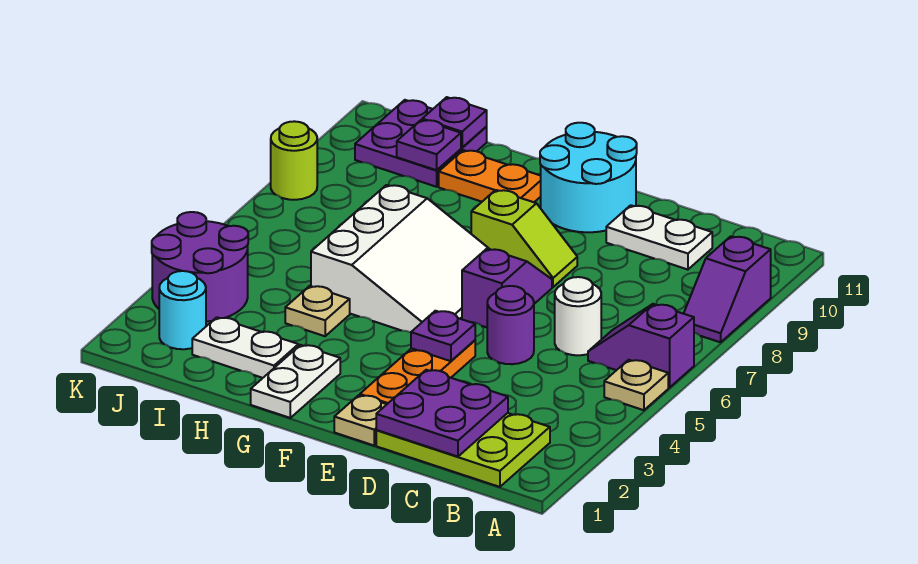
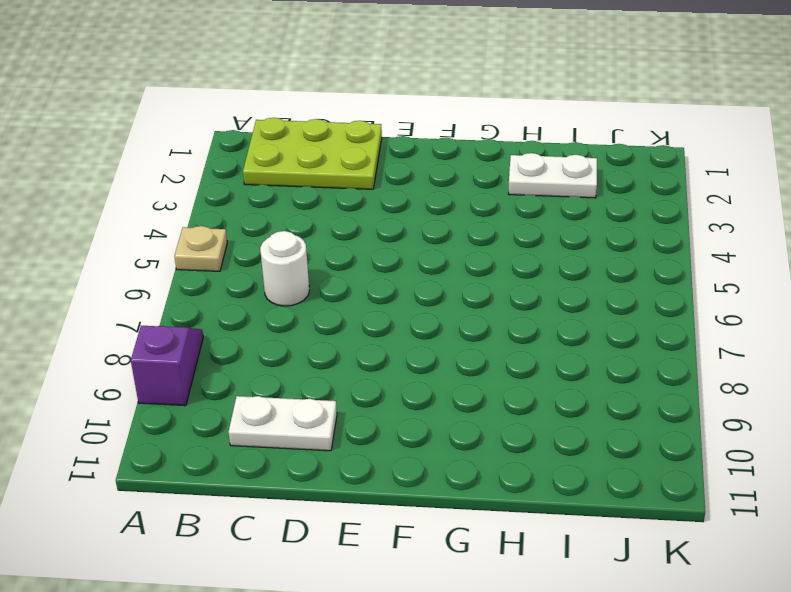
none -> purple 1x2 slope [588,304,694,388]
none -> purple 1x1 round brick [487,286,534,364]
none -> tan 1x1 plate [334,395,387,445]

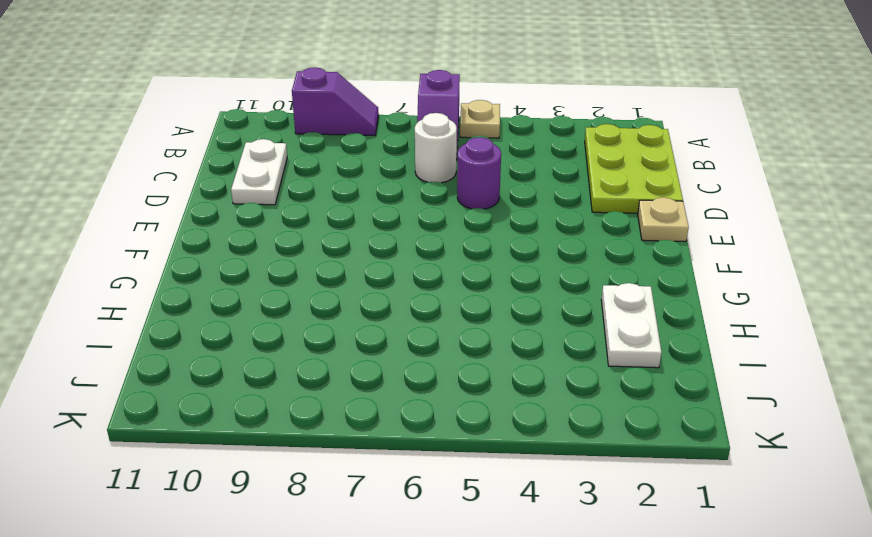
none -> orange 1x3 plate [360,340,475,404]
none -> purple 1x2 slope [462,248,552,327]
none -> lime 1x2 slope [471,190,577,287]

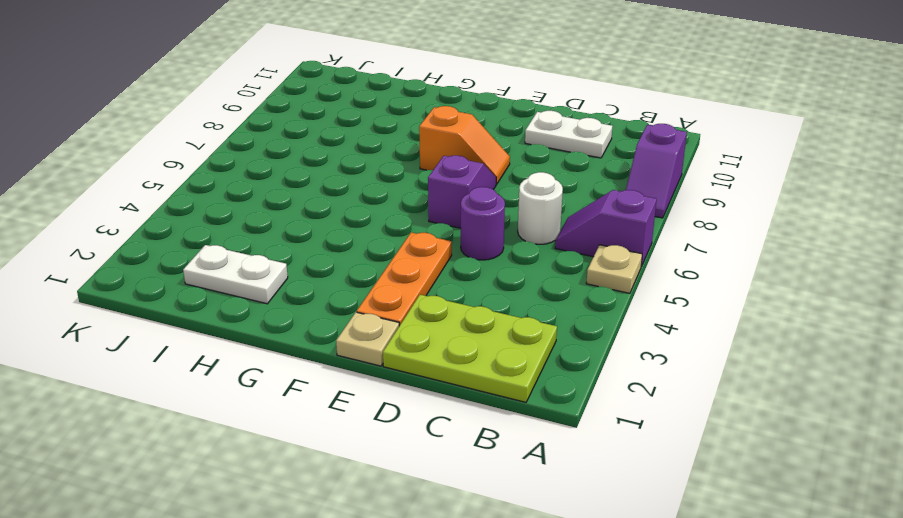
orange 1x2 slope [419,106,510,184] -> lime 1x2 slope [471,190,577,287]
none -> cyan 2x2 round brick [540,123,637,232]
none -> white 3x3 slope [311,185,489,332]
none -> white 1x2 plate [251,345,340,418]

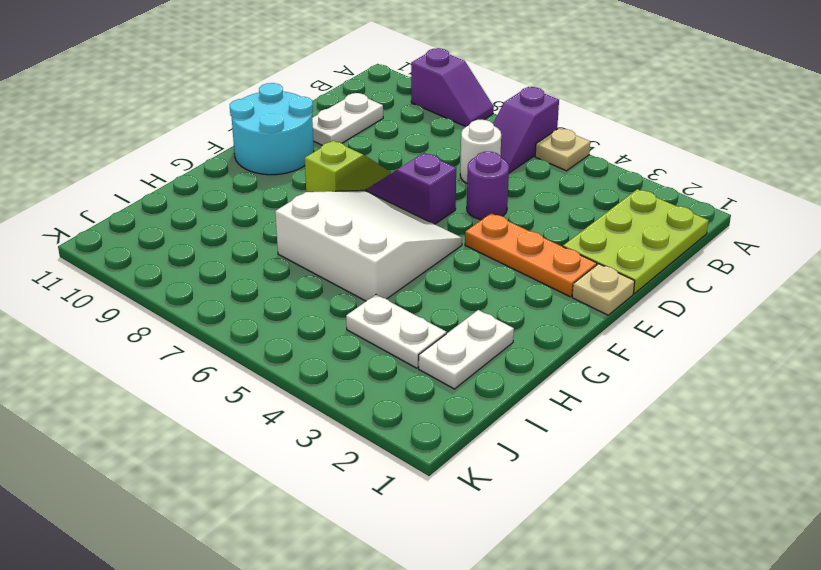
white 1x2 plate [346,295,447,368] -> white 1x2 plate moved to [251,345,340,418]
none -> orange 1x2 plate [439,150,541,202]
none -> tan 1x1 plate [285,286,350,336]
none -> purple 2x2 plate [355,100,487,187]

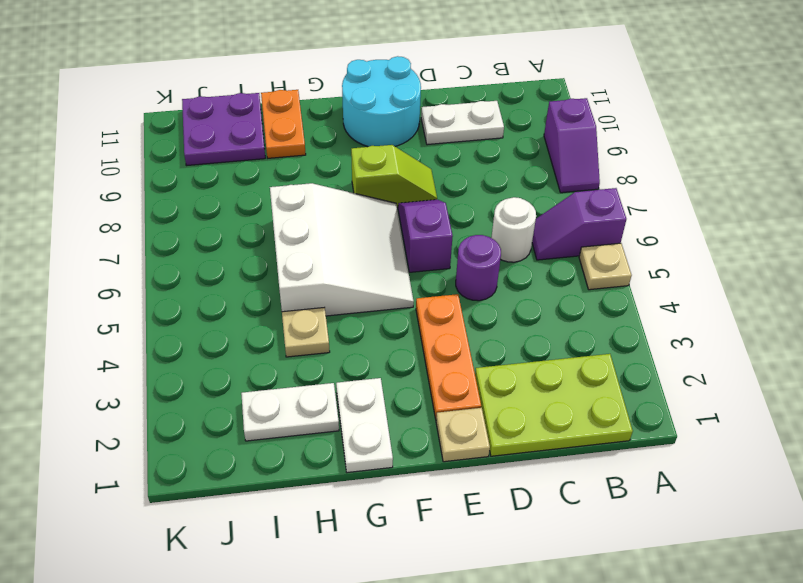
orange 1x2 plate [261,90,306,158] -> orange 1x2 plate turned to [439,150,541,202]
none -> cyan 1x1 round brick [159,271,206,349]
none -> purple 2x2 round brick [152,212,248,321]
none -> lime 1x1 round brick [271,121,317,200]

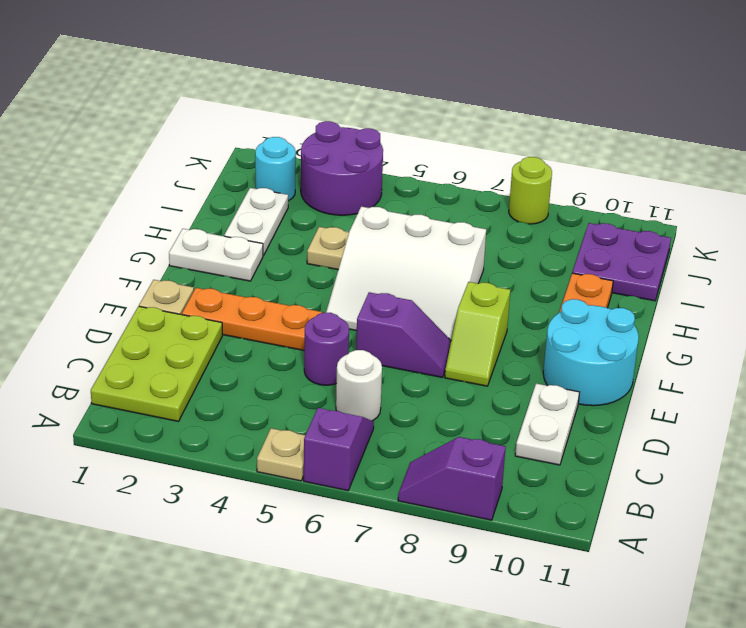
none -> purple 2x2 plate [376,370,508,457]
none -> purple 1x1 plate [411,311,475,361]
none -> purple 1x1 plate [397,120,461,170]

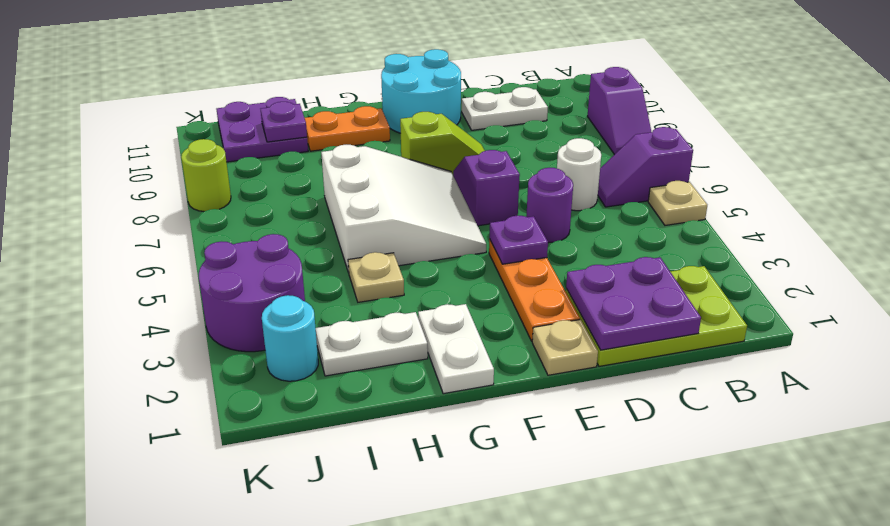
none -> purple 1x1 plate [422,97,487,148]

